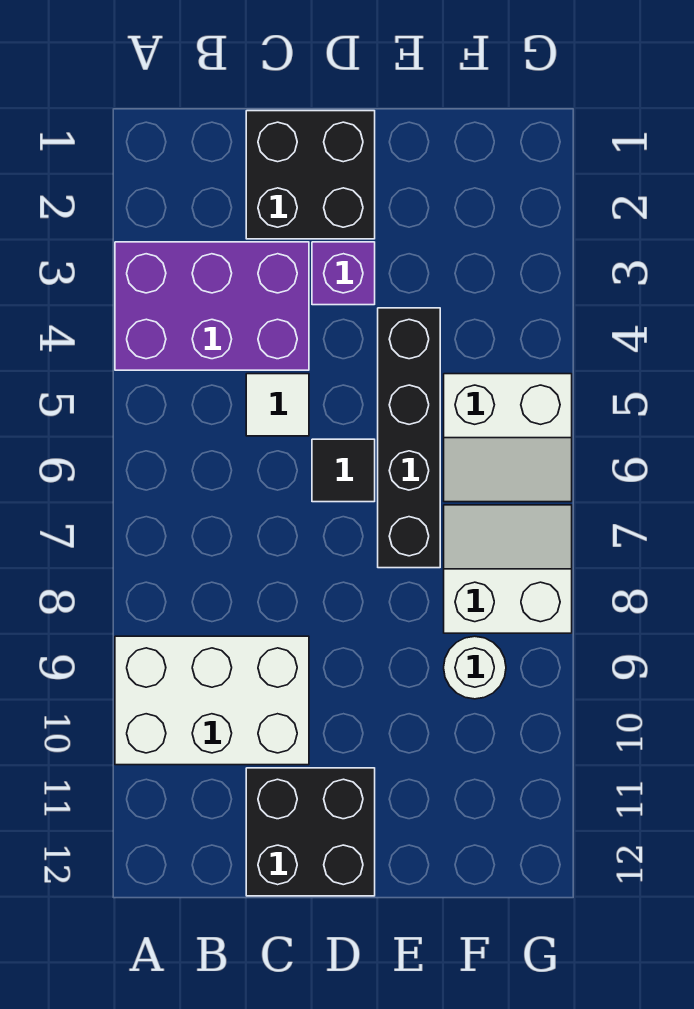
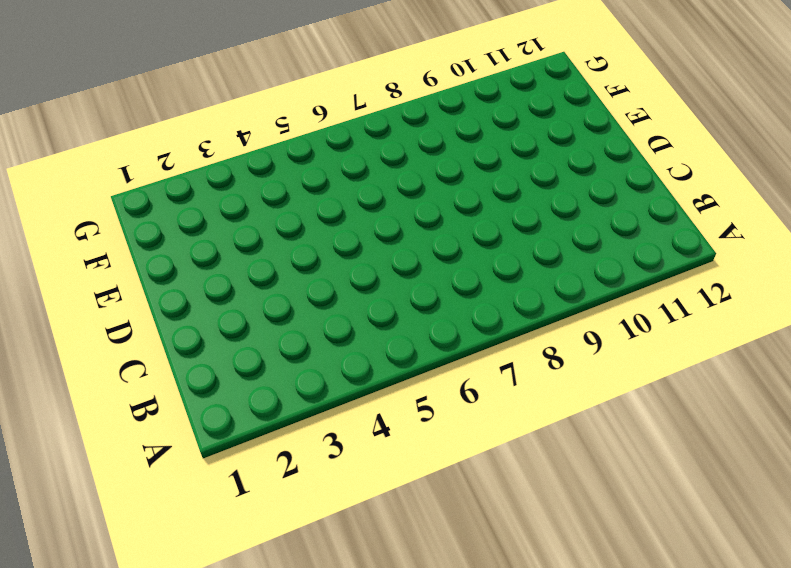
none -> purple 2x3 brick [115,242,309,370]
none -> white 2x3 brick [115,636,309,765]

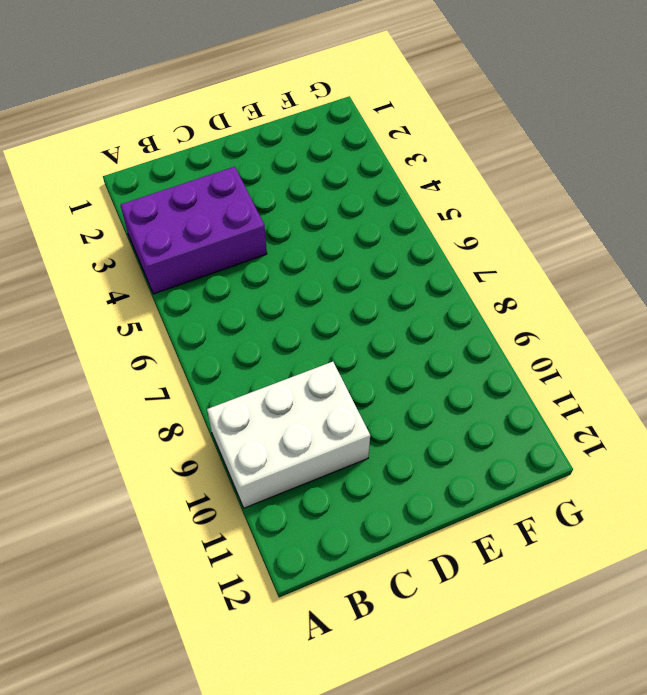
none -> black 2x2 brick [246,111,375,239]
none -> white 1x1 tile [246,374,309,436]

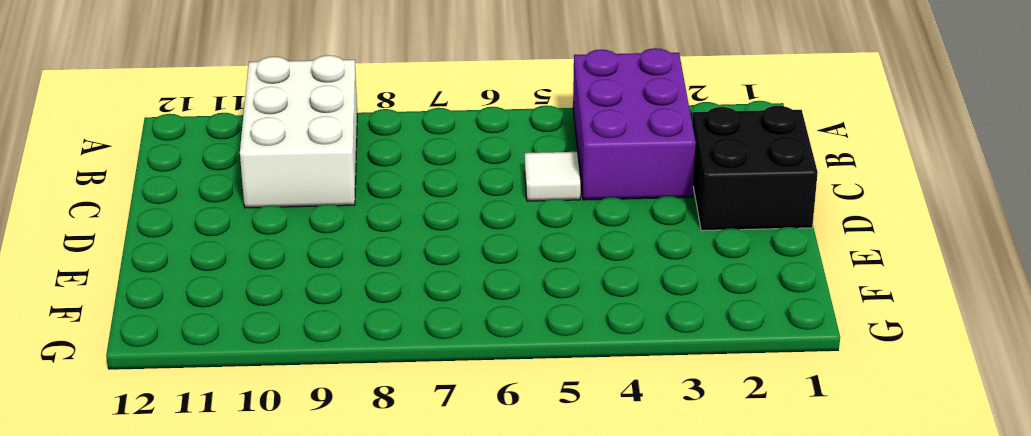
none -> black 2x2 brick [246,768,375,896]
none -> purple 1x1 brick [312,242,375,305]

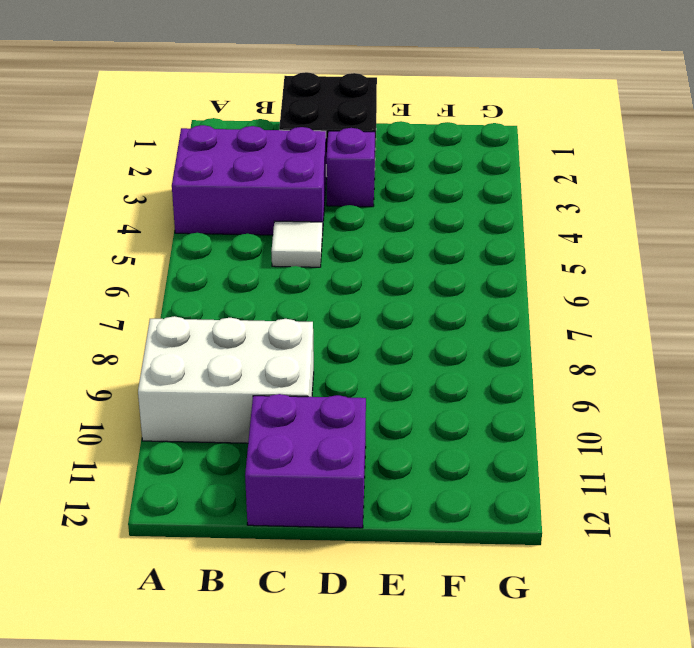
purple 2x2 brick [245,394,366,528] -> black 2x2 brick [246,768,375,896]
none -> black 1x1 tile [312,439,375,502]
none -> black 1x4 brick [378,308,440,568]

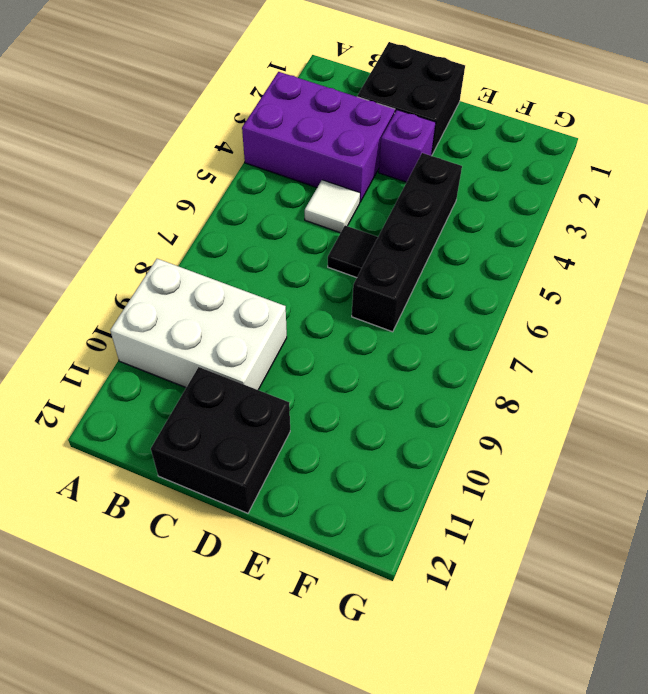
none -> white 2x2 slope [444,374,572,502]
none -> white 2x2 slope [444,505,572,633]

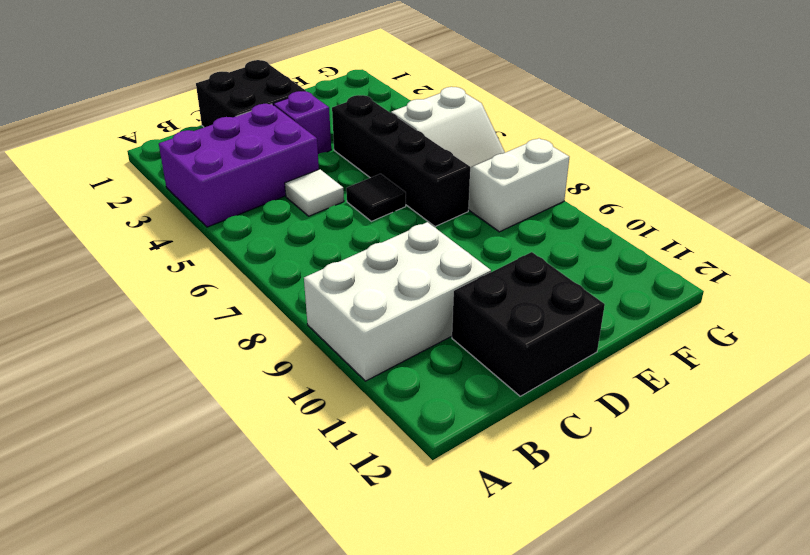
none -> white 1x1 round brick [444,636,506,699]

